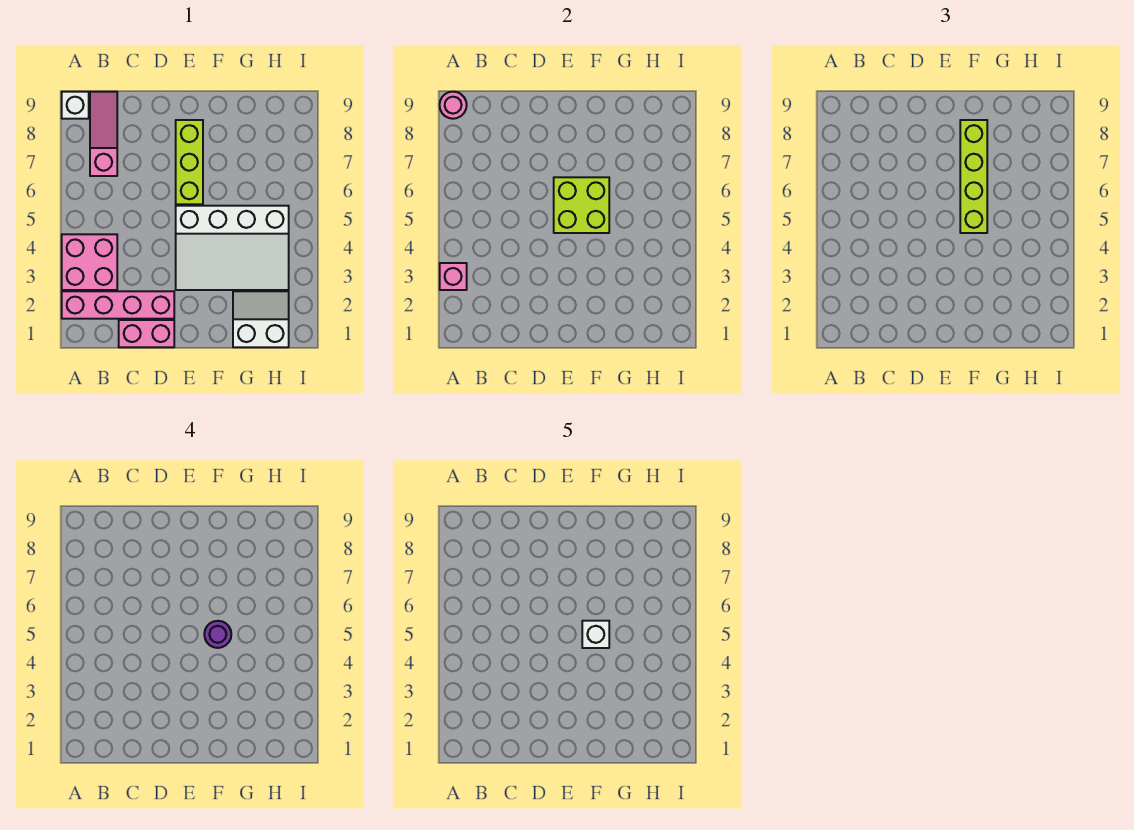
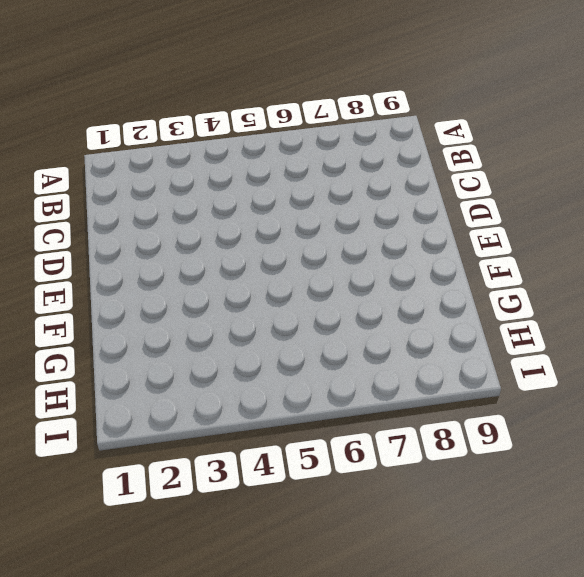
none -> pink 1x4 brick [62,291,174,319]
none -> pink 2x2 brick [62,234,117,290]
none -> white 1x1 brick [62,92,89,119]

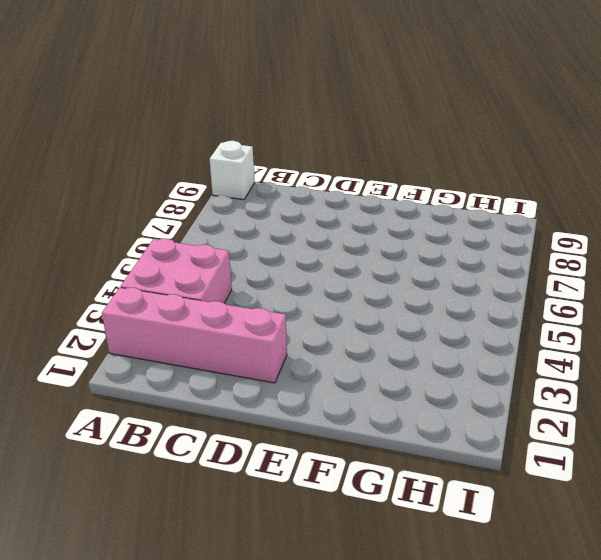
none -> pink 1x3 slope [90,92,117,176]
none -> pink 1x2 brick [119,320,174,347]
none -> white 3x4 slope [176,206,289,290]

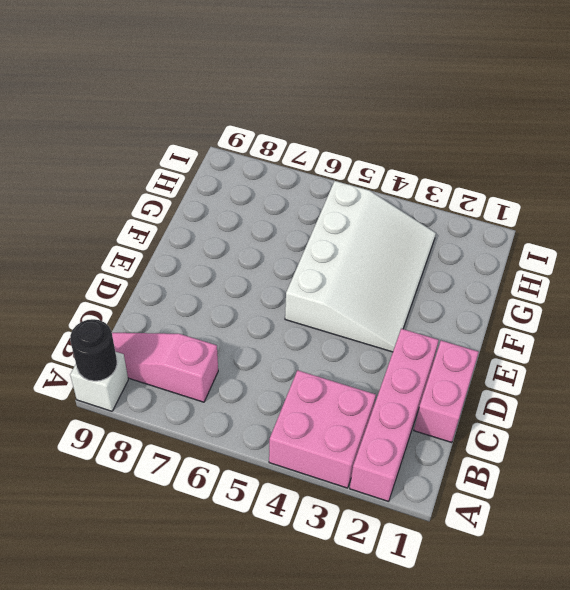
black 1x1 round brick [70,319,117,381] -> pink 1x1 round brick [440,92,467,119]
none -> lime 1x3 brick [176,120,203,204]
none -> white 2x2 slope [233,291,289,347]
none -> pink 1x1 brick [440,263,467,290]

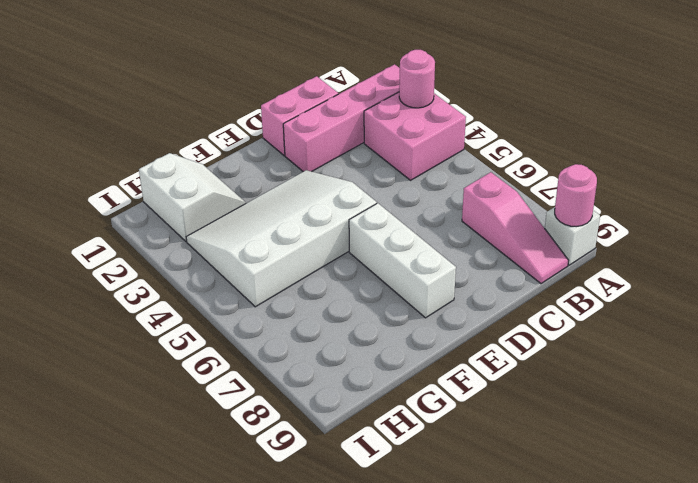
pink 1x1 round brick [399,50,435,108] -> pink 1x1 brick [440,263,467,290]
white 1x3 brick [349,203,456,318] -> lime 1x3 brick [176,120,203,204]
white 2x2 slope [139,153,246,241] -> white 2x2 slope turned to [233,291,289,347]
none -> lime 2x2 brick [554,177,609,233]
none -> lime 1x4 brick [960,120,987,233]
none -> purple 1x1 round brick [204,621,231,648]

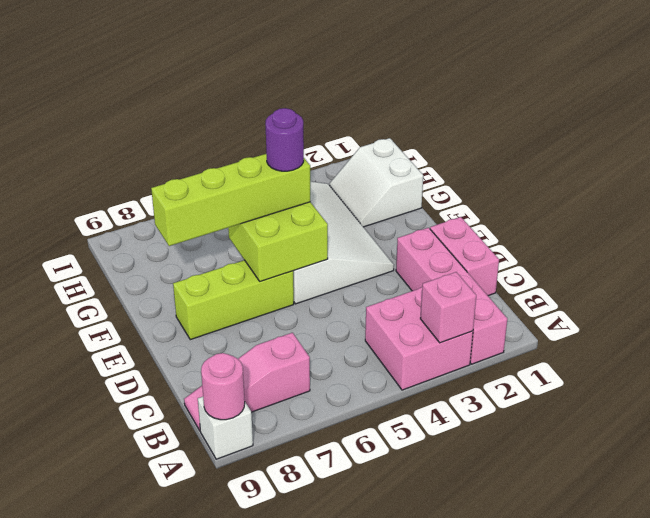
none -> white 1x1 brick [582,621,609,648]

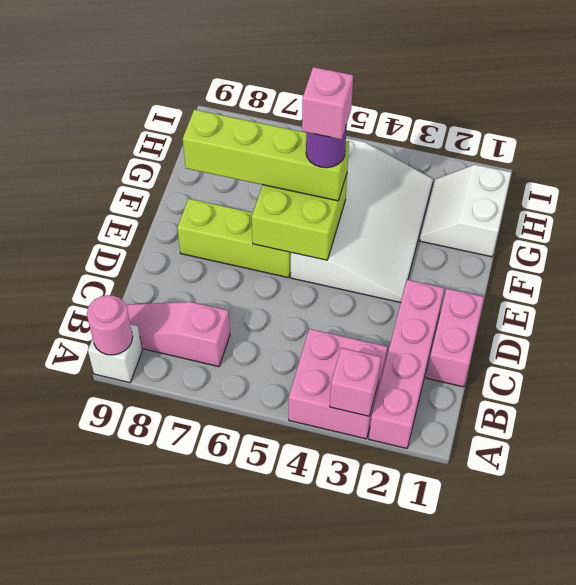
pink 1x1 brick [302,67,353,139] -> white 1x1 brick [582,621,609,648]

